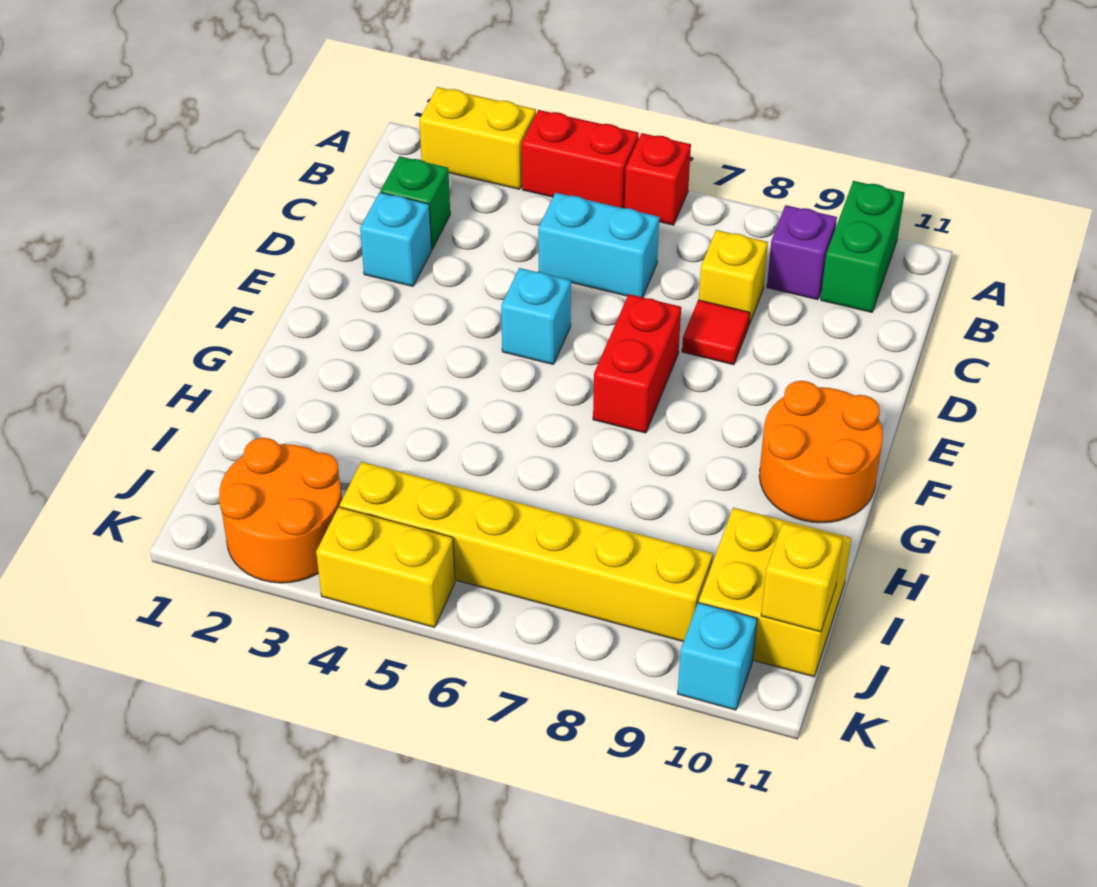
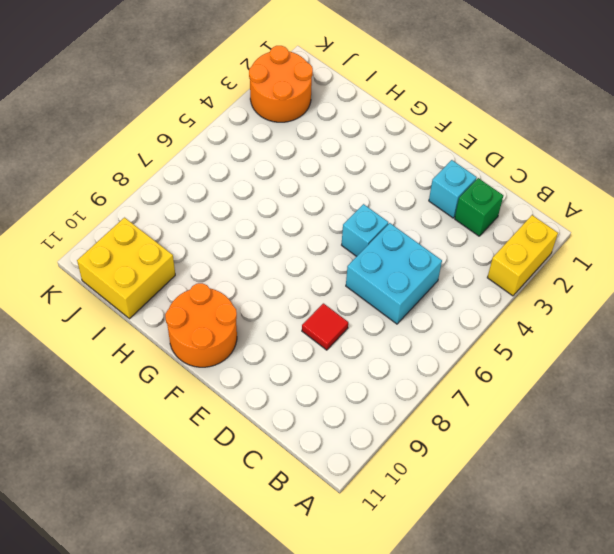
cyan 2x2 brick [346,223,442,324] -> cyan 1x2 brick [538,193,659,297]
none -> red 1x2 brick [522,110,639,208]
none -> red 1x1 brick [625,133,691,225]
none -> green 1x2 brick [821,181,904,312]

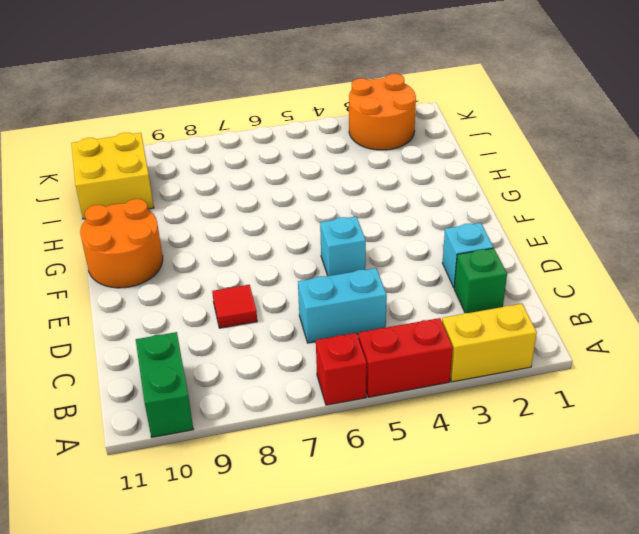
none -> purple 1x1 brick [767,205,837,300]
none -> yellow 1x1 brick [699,230,768,325]
none -> red 1x2 brick [593,294,681,433]

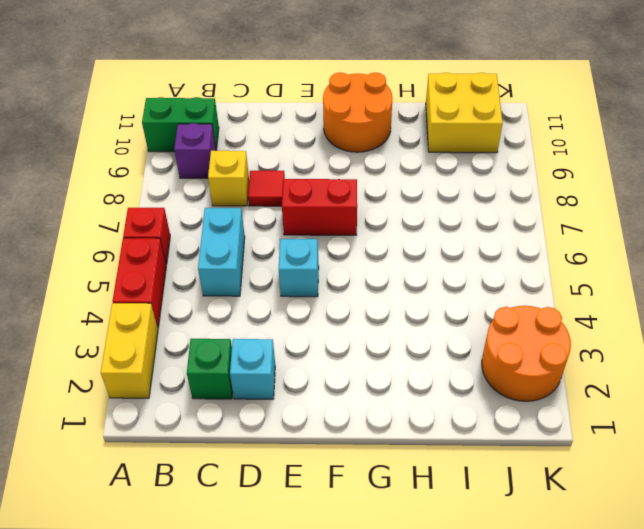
none -> yellow 1x6 brick [340,462,713,642]
none -> yellow 1x2 brick [316,507,455,627]
none -> cyan 1x1 brick [678,602,757,710]

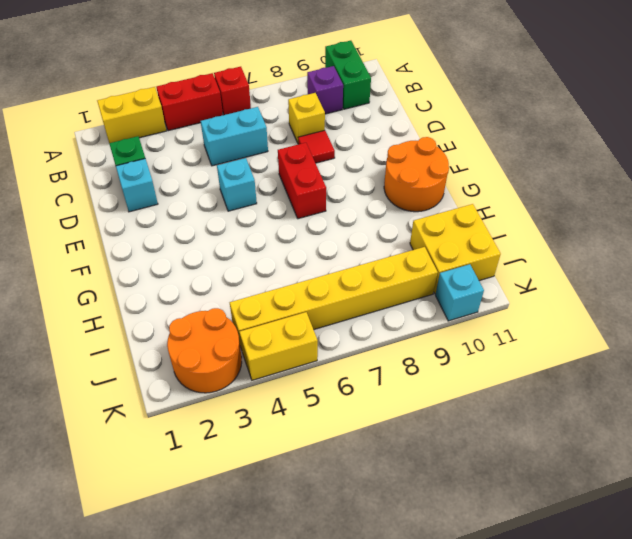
none -> yellow 1x1 brick [761,523,843,632]

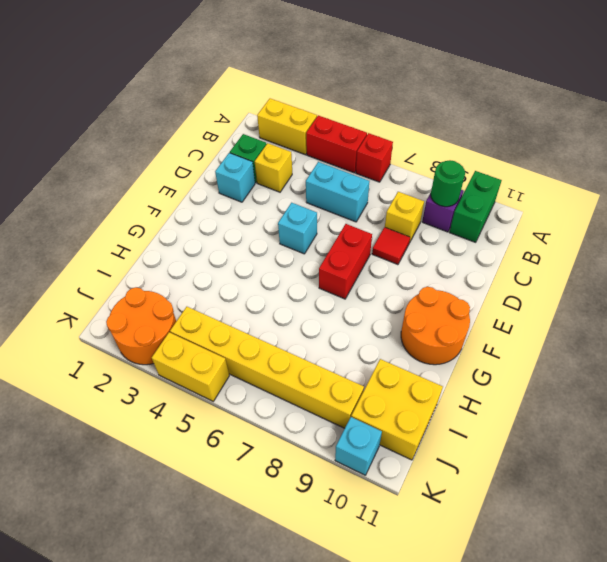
green 1x1 round brick [431,160,465,207] -> none
yellow 1x1 brick [255,143,292,192] -> yellow 1x1 brick moved to [761,523,843,632]

